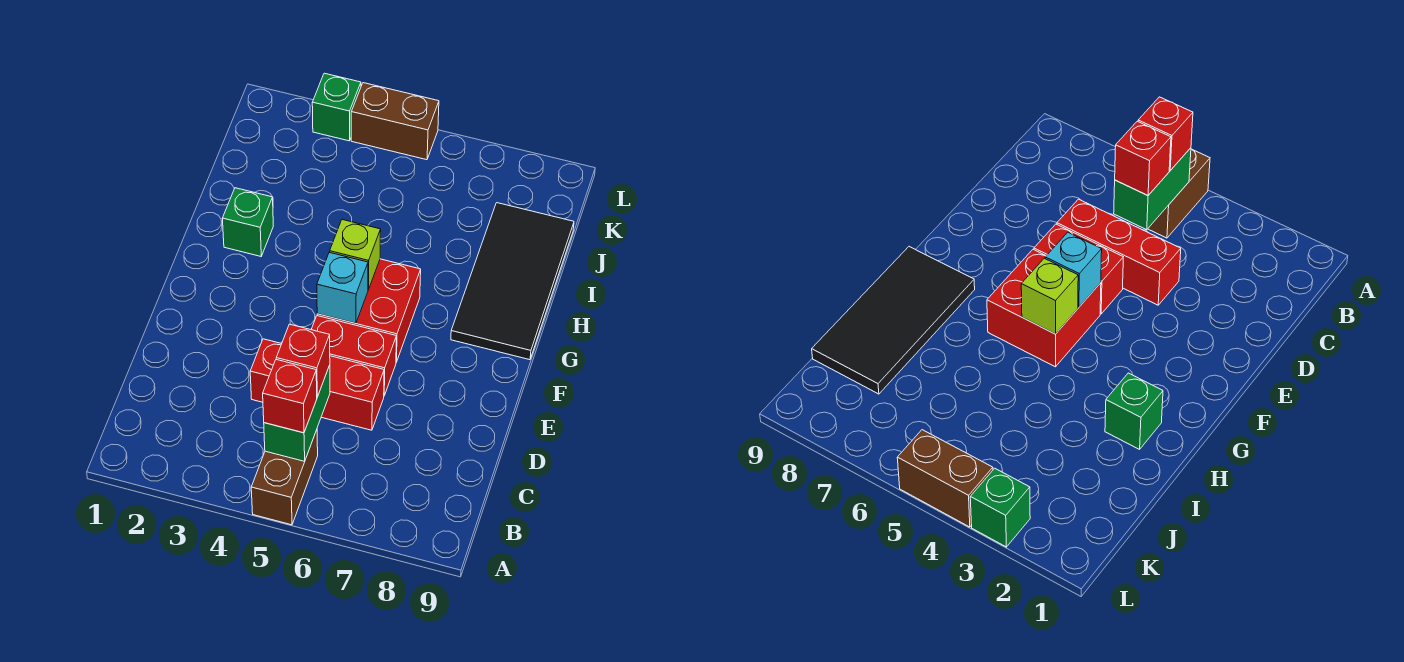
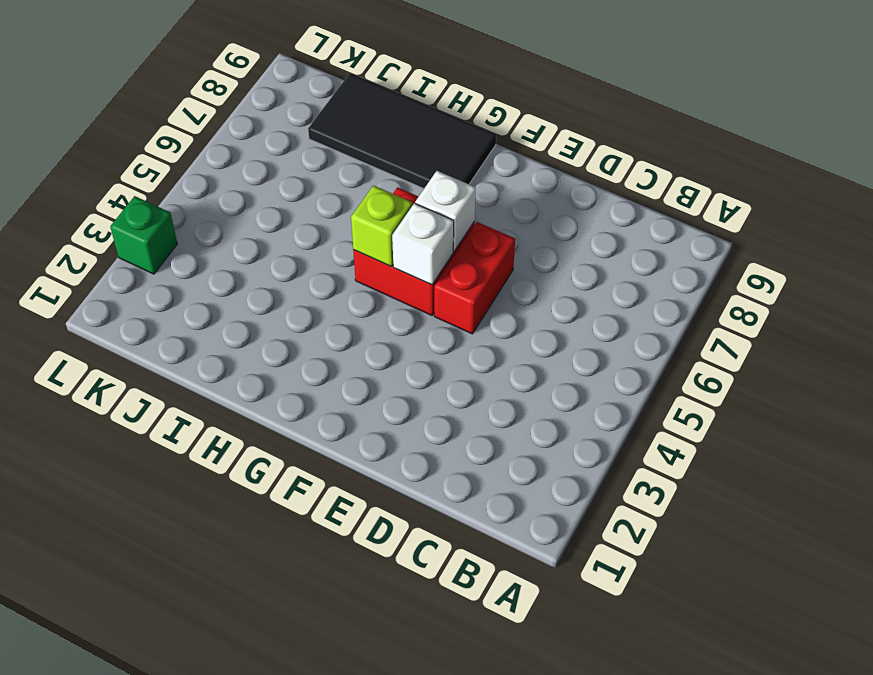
white 1x1 brick [392,203,454,285] -> cyan 1x1 brick [317,252,368,323]
white 1x1 brick [415,171,476,251] -> none
none -> brown 1x2 brick [251,430,318,525]
none -> red 1x3 brick [250,339,384,430]
none -> green 1x1 brick [222,188,273,256]

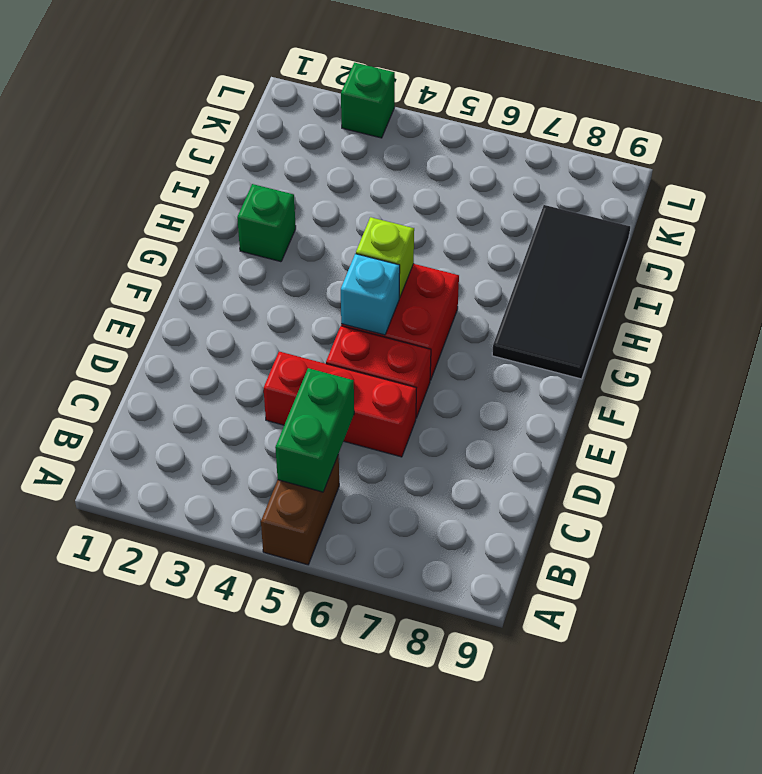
none -> brown 1x2 brick [351,83,439,160]
none -> red 1x1 brick [263,360,317,433]
none -> red 1x1 brick [276,324,330,397]

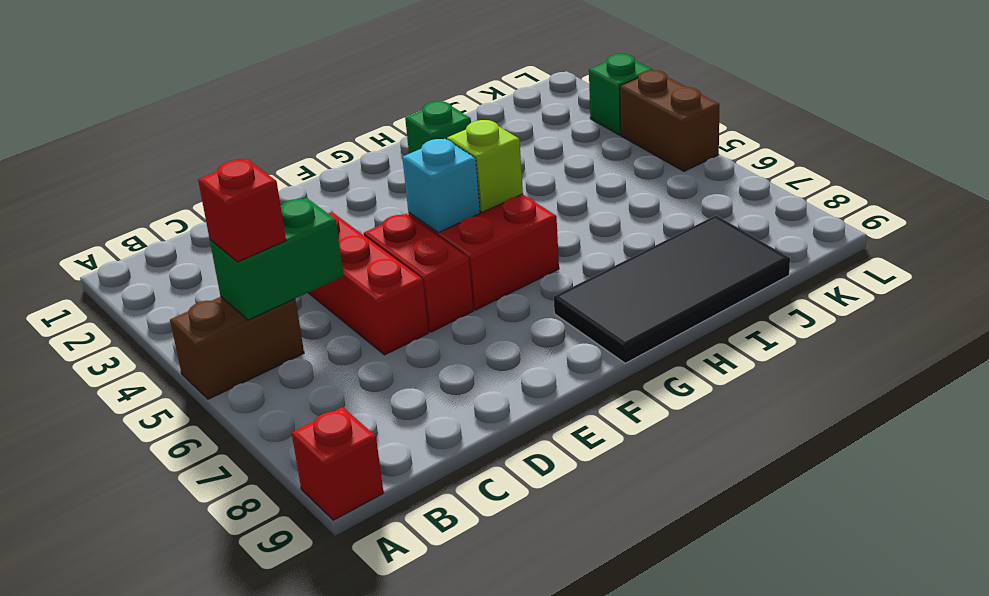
red 1x1 brick [292,407,384,520] -> red 1x1 brick moved to [276,324,330,397]

